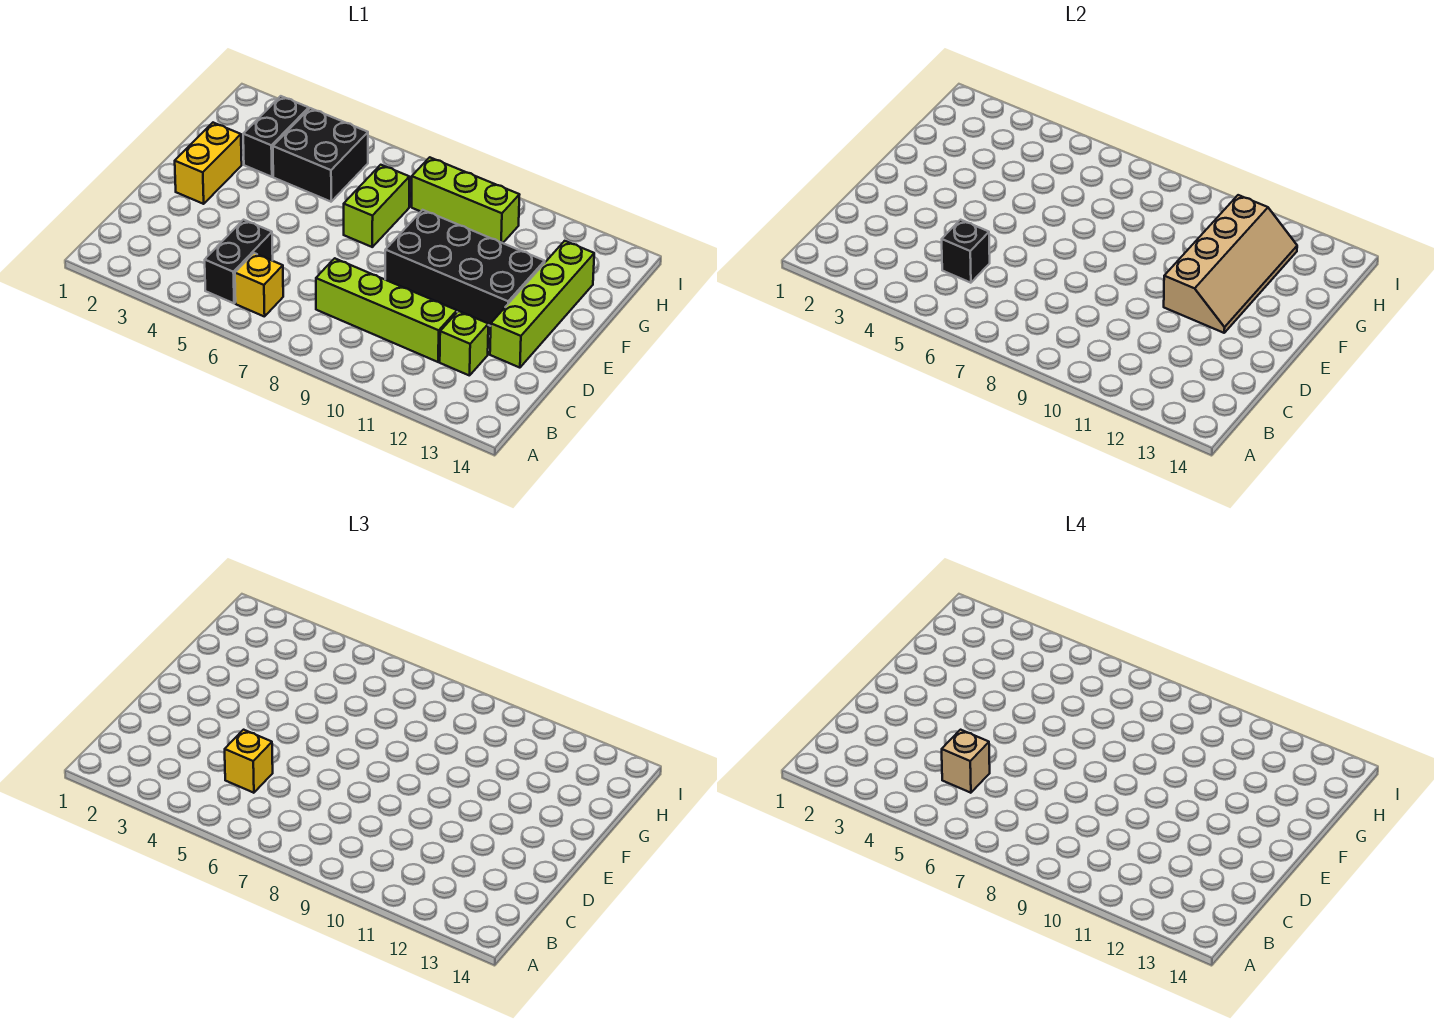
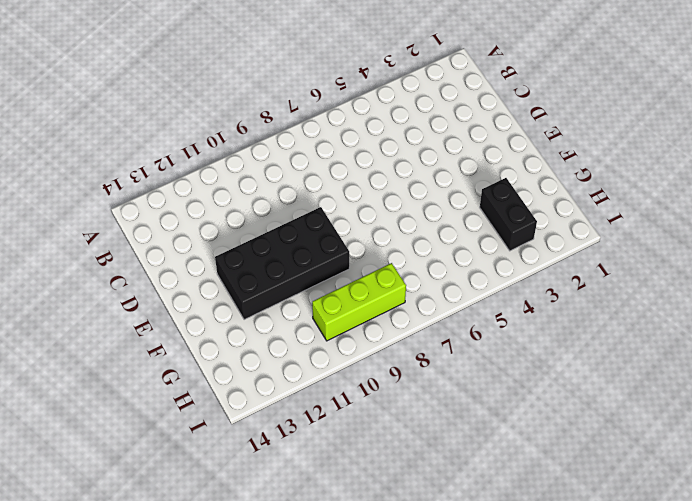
none -> black 1x2 brick [205,220,273,303]
none -> yellow 1x1 brick [235,253,283,317]
none -> lime 1x4 brick [316,258,457,362]

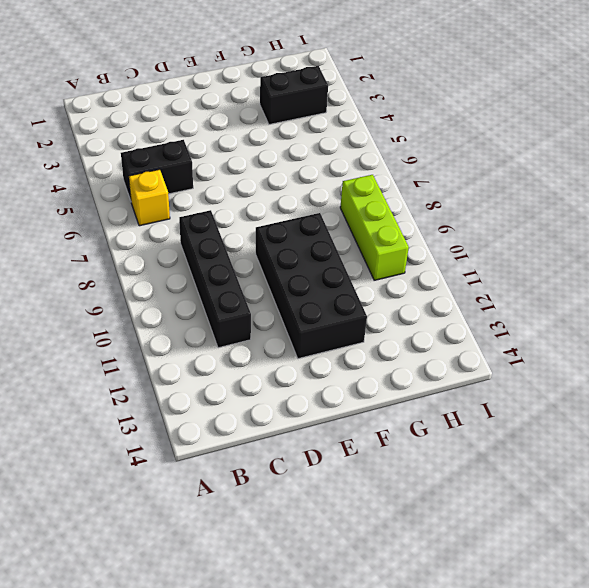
black 1x4 brick [179,210,251,348] -> lime 1x4 brick [316,258,457,362]
none -> lime 1x1 brick [440,311,488,376]
none -> lime 1x4 brick [490,241,594,368]
none -> yellow 1x2 brick [175,123,242,204]

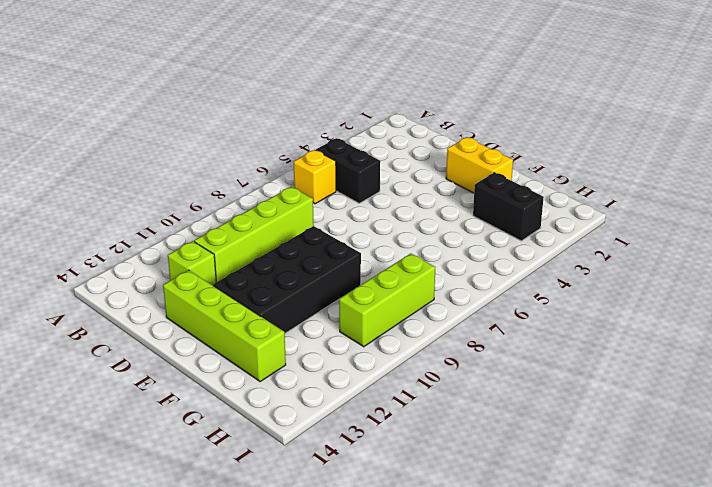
none -> lime 1x2 brick [344,165,409,247]
none -> black 2x2 brick [273,108,368,202]
none -> black 1x1 brick [942,220,990,283]

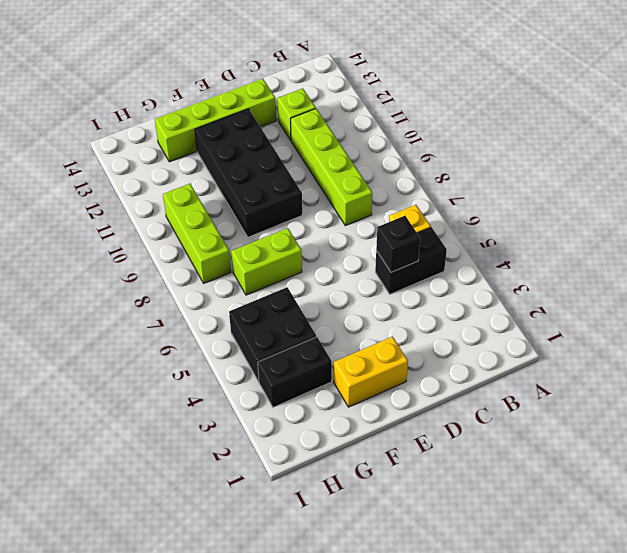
none -> tan 2x4 slope [1164,195,1297,333]
none -> yellow 1x1 brick [225,730,273,793]
none -> tan 1x1 brick [942,730,990,793]

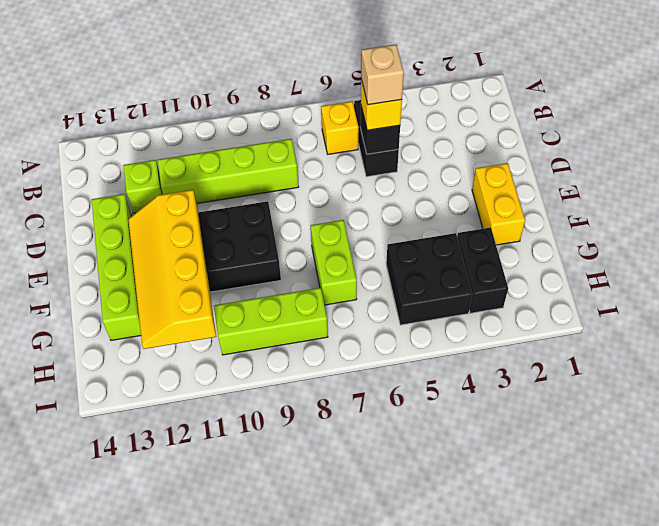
yellow 2x4 slope [128,190,216,349] -> tan 2x4 slope [1164,195,1297,333]

